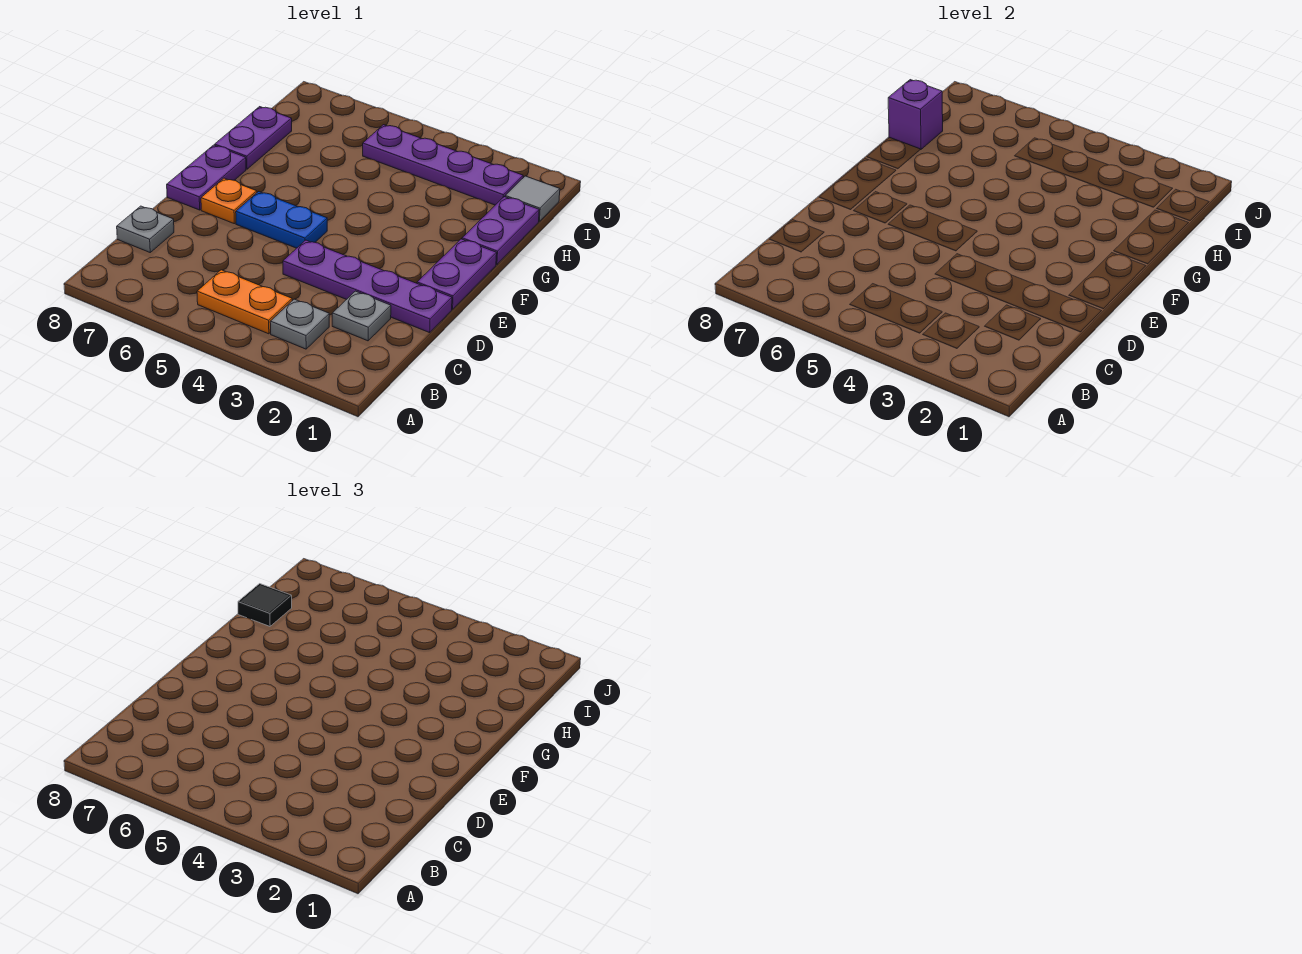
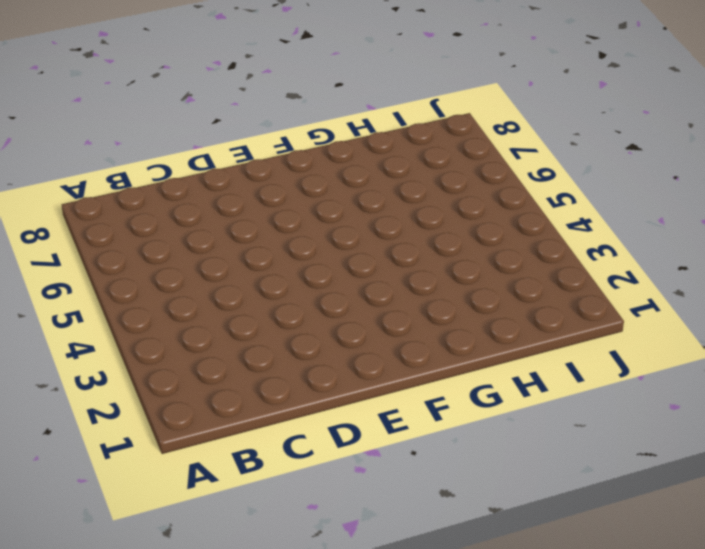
none -> grey 1x1 plate [270,299,329,349]
none -> orange 1x2 plate [197,270,292,334]
none -> grey 1x1 plate [332,291,391,341]

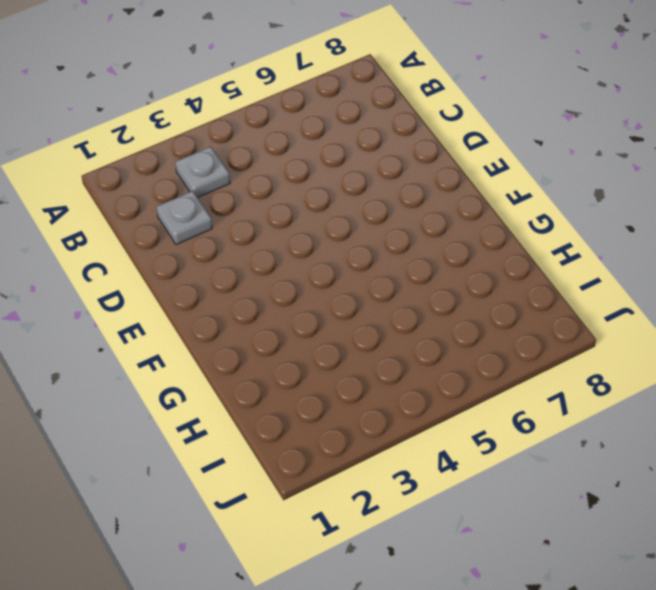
none -> orange 1x2 plate [197,270,292,334]
none -> grey 1x1 plate [117,206,174,252]
none -> purple 1x4 plate [283,240,452,333]

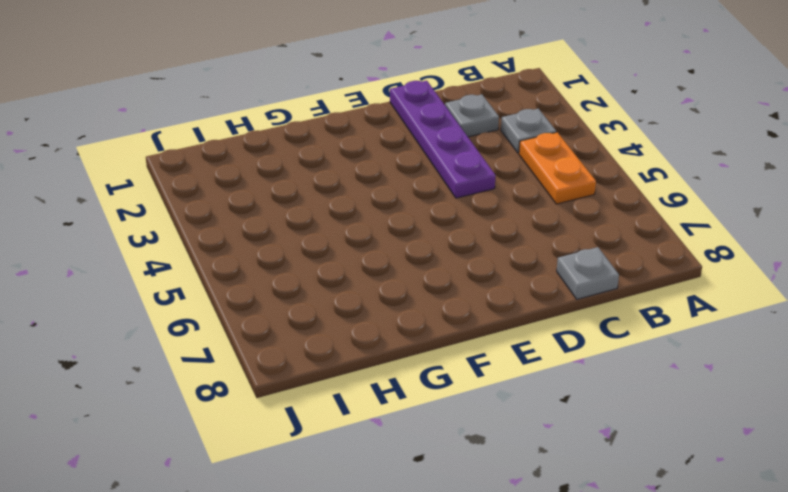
none -> purple 1x2 plate [417,239,497,309]
none -> blue 1x2 plate [236,192,327,248]
none -> orange 1x1 plate [201,178,257,224]

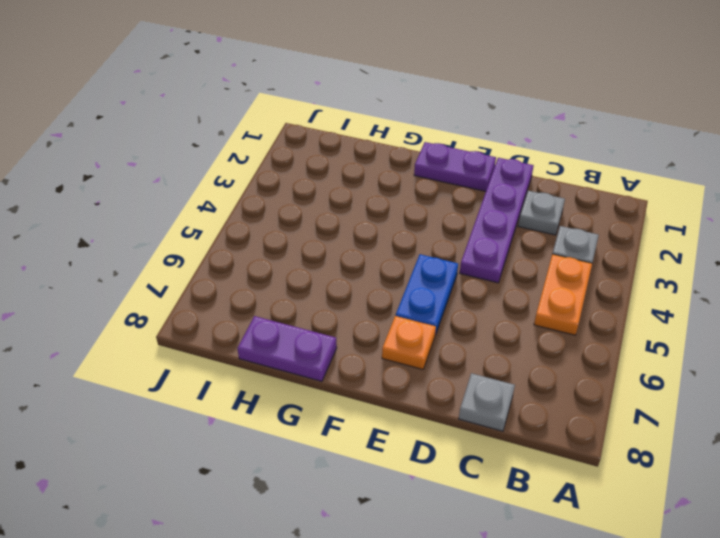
none -> purple 1x2 plate [167,145,246,210]
none -> purple 1x2 plate [462,197,539,264]
none -> grey 1x1 tile [505,176,560,221]

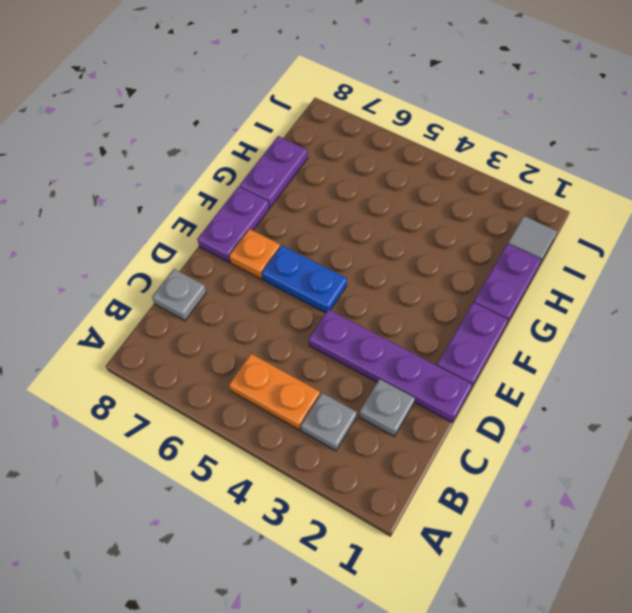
none -> purple 1x4 plate [363,125,523,205]
none -> purple 1x1 brick [888,80,943,149]
none -> black 1x1 tile [238,584,292,626]

